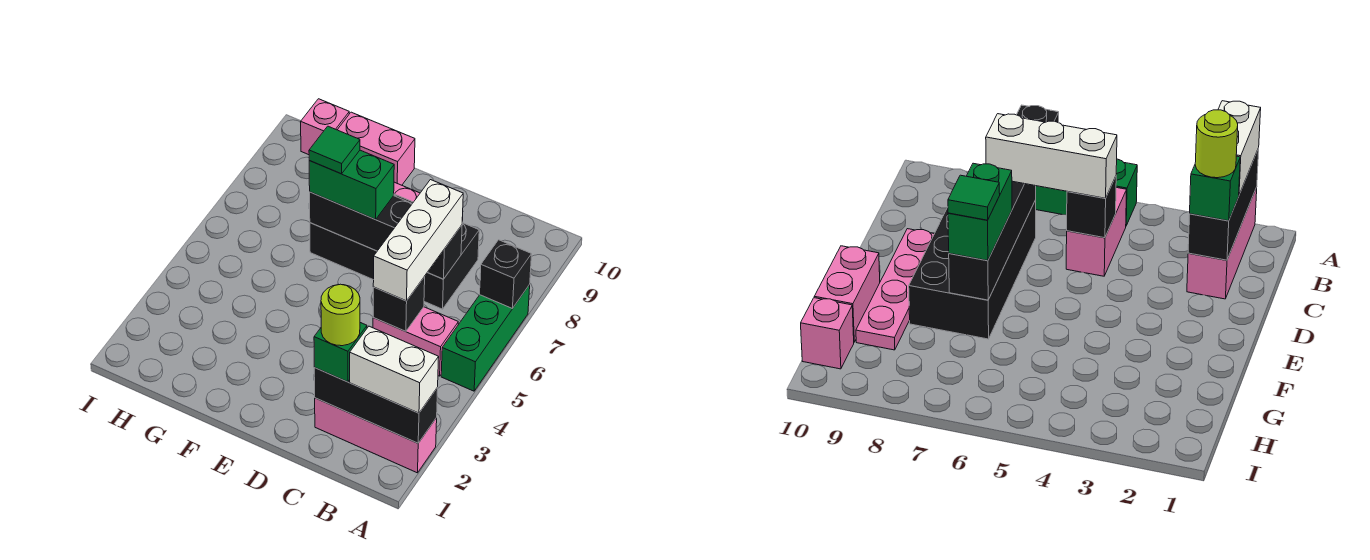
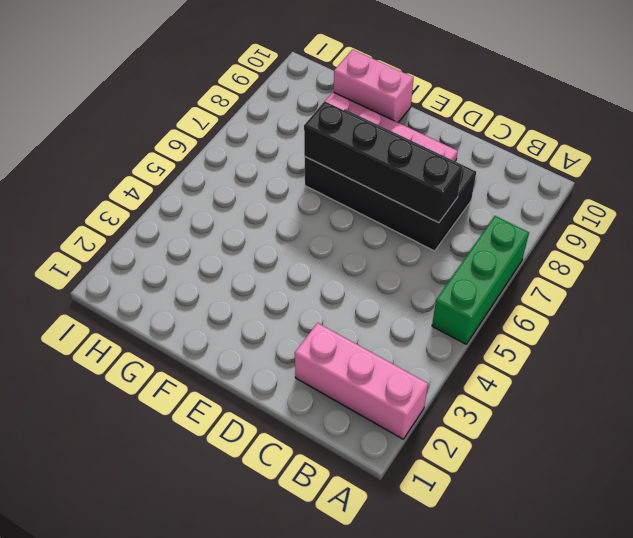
none -> pink 1x2 brick [373,307,458,376]
none -> pink 1x1 brick [301,99,349,155]
none -> black 1x3 brick [314,368,438,443]

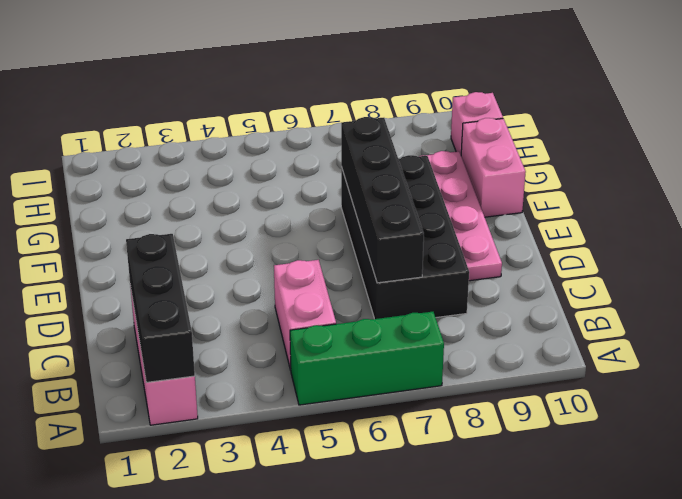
none -> black 1x1 brick [480,240,532,309]
none -> black 1x1 brick [373,277,425,331]
none -> white 1x2 brick [350,326,439,413]

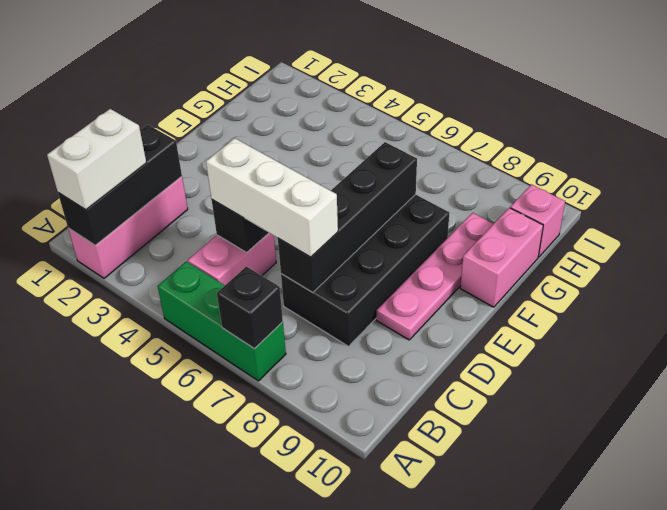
none -> green 1x1 brick [314,323,367,382]
none -> green 1x2 brick [309,150,394,220]
none -> lime 1x1 round brick [321,284,360,346]

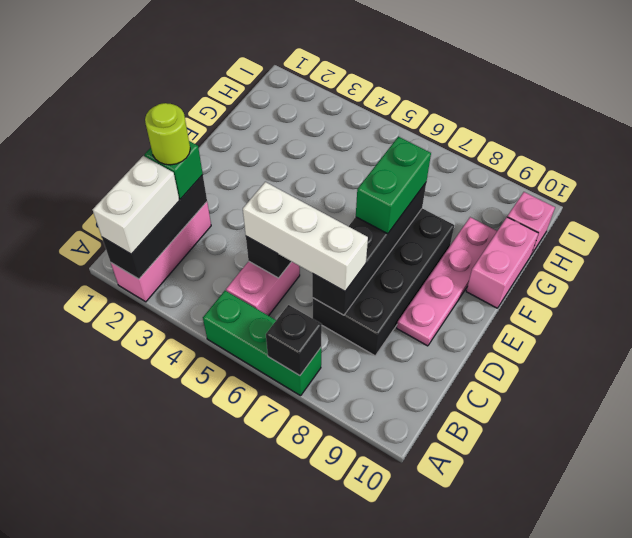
none -> green 1x1 tile [309,126,360,174]

